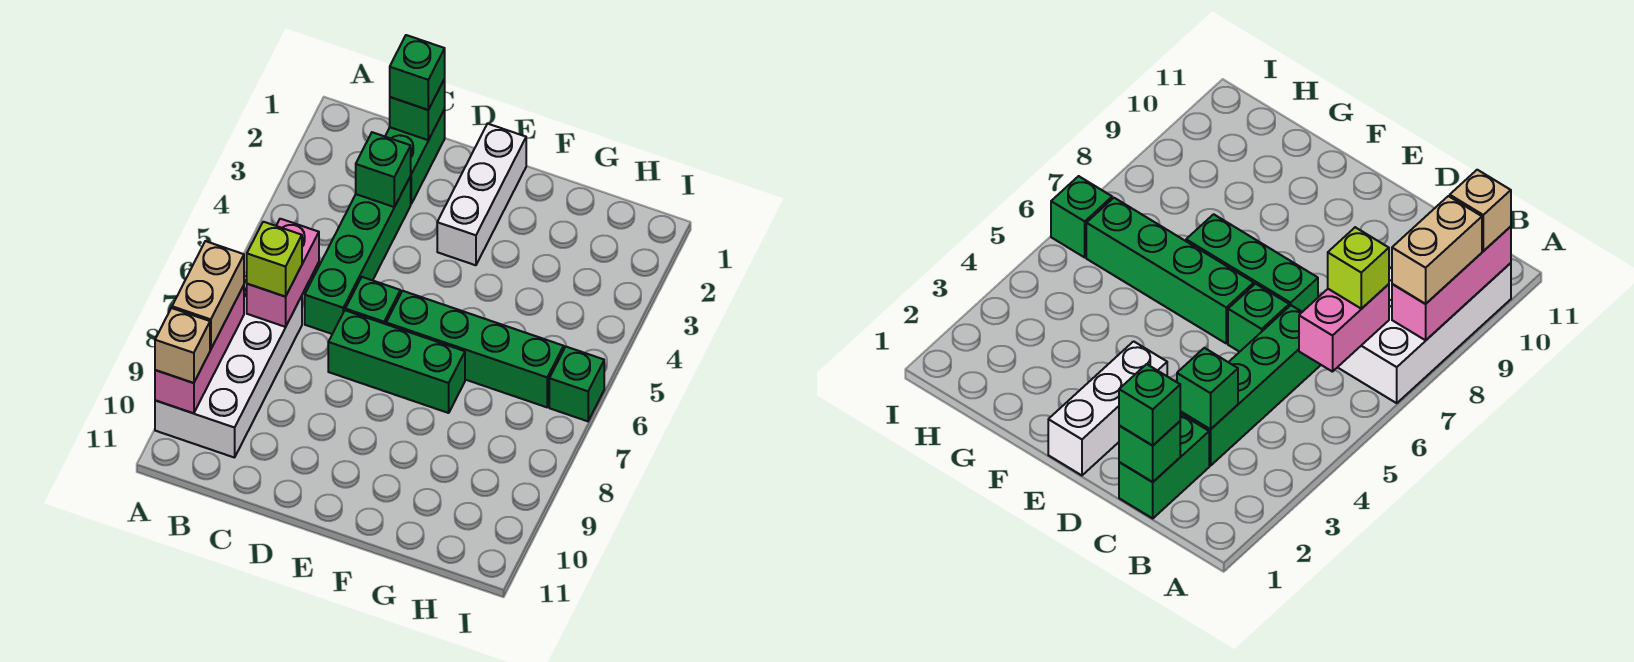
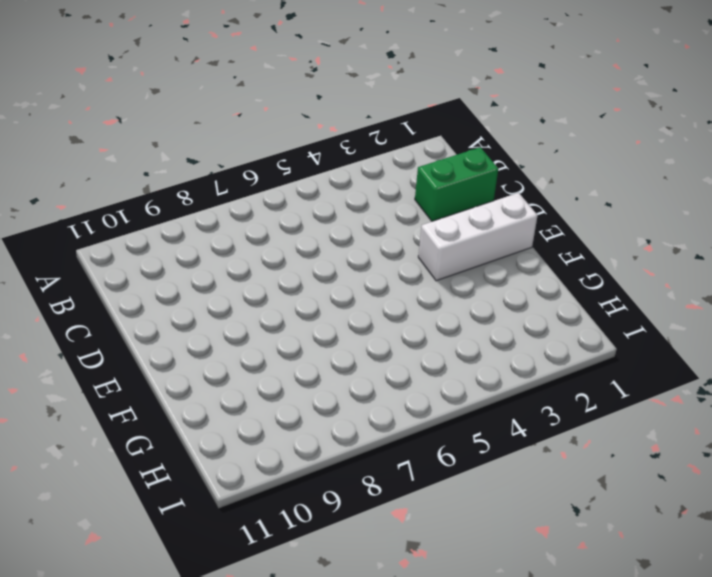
none -> white 2x4 brick [155,276,302,458]
none -> green 1x4 brick [305,176,411,334]
none -> green 1x1 brick [345,277,400,324]

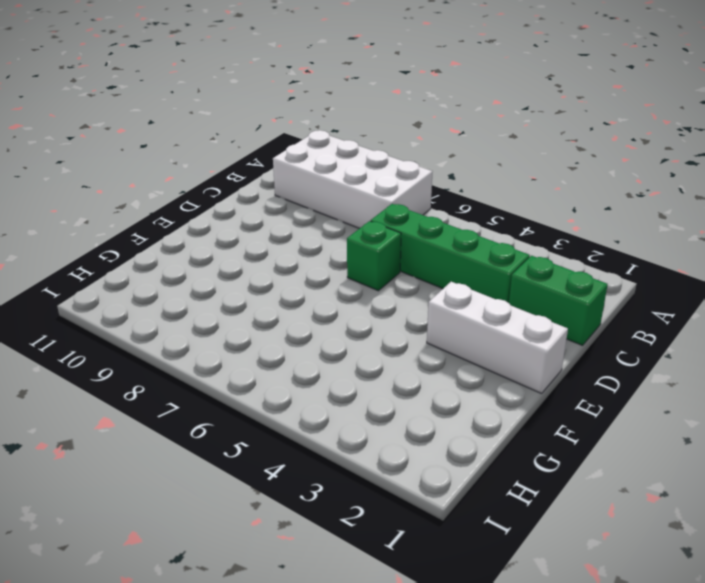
none -> green 1x3 brick [328,310,465,413]
none -> green 1x4 brick [386,291,564,407]
none -> green 1x1 brick [549,347,604,421]

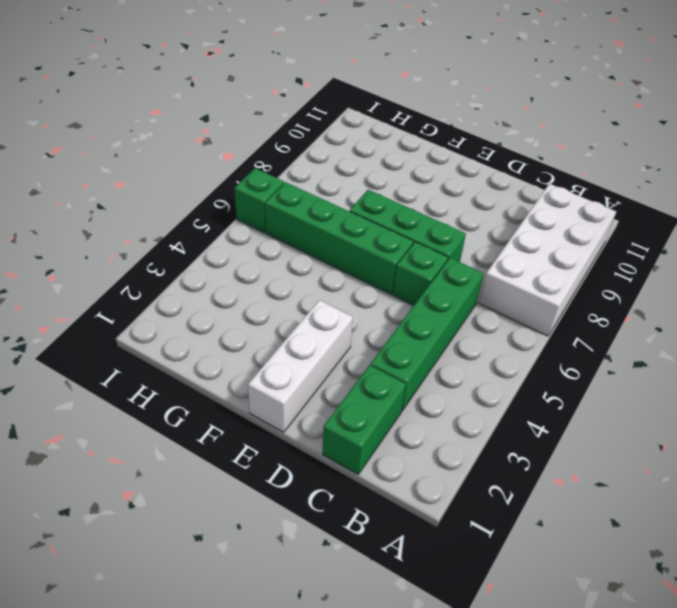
none -> pink 1x3 brick [155,285,244,413]
none -> pink 1x2 brick [247,219,319,327]
none -> green 1x1 brick [390,79,445,140]

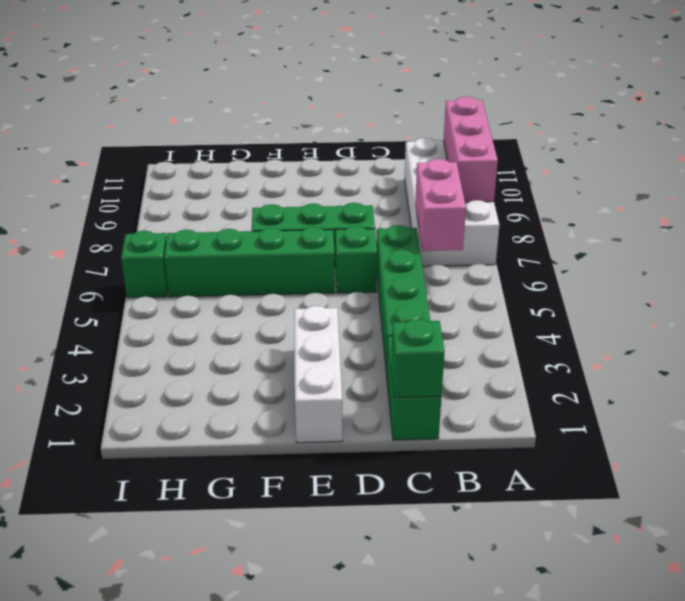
none -> green 1x1 brick [356,132,411,207]
none -> tan 1x2 brick [172,241,244,349]
none -> tan 1x1 brick [155,308,210,383]

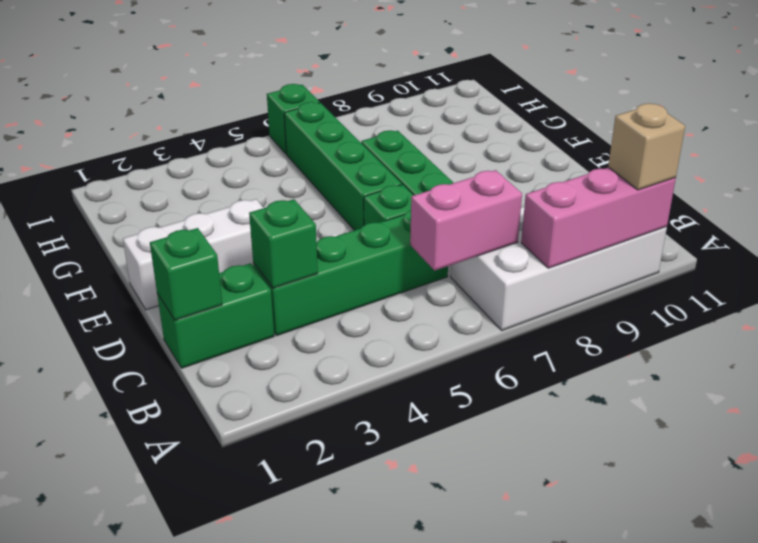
none -> tan 1x2 brick [172,241,244,349]
none -> lime 1x1 brick [247,222,302,297]
none -> green 1x1 brick [390,35,445,110]

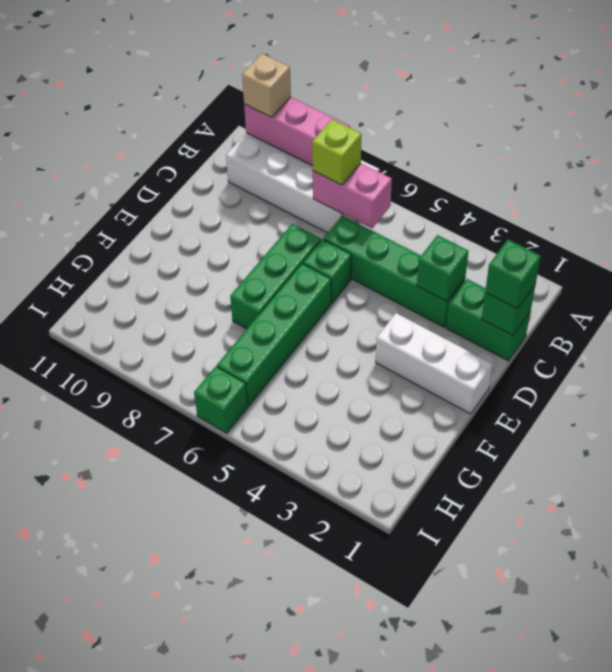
none -> tan 1x2 brick [172,241,244,349]

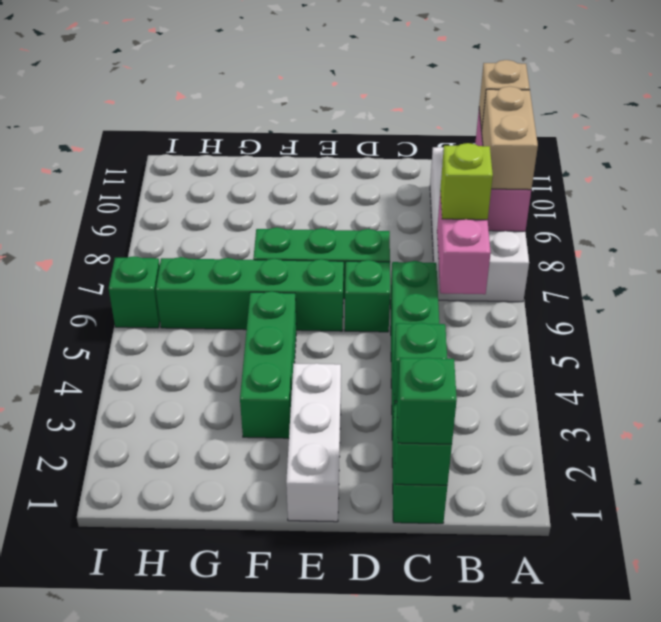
green 1x3 brick [240,291,296,438] -> none

